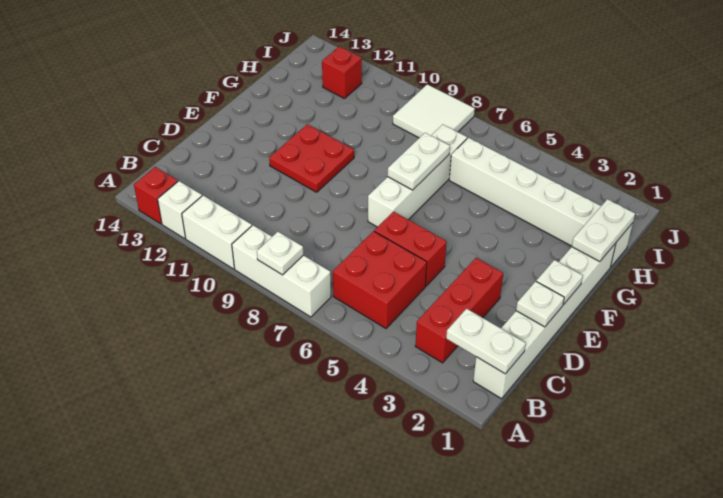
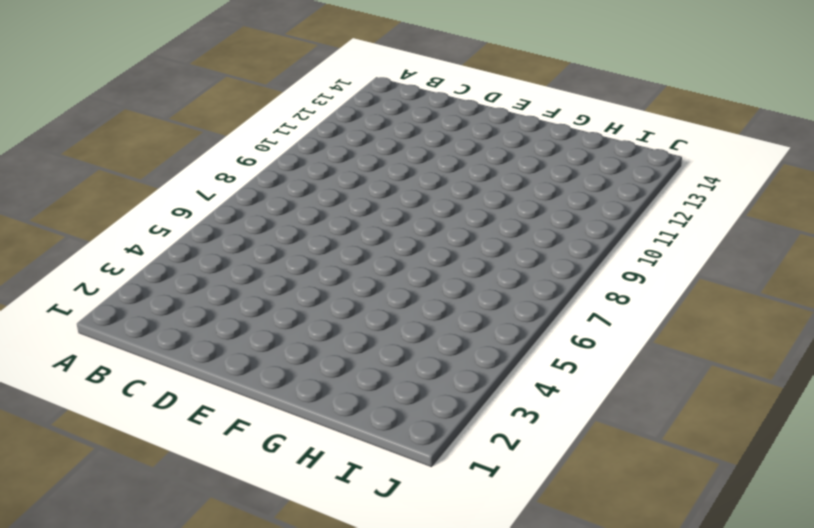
none -> white 1x3 brick [232,225,331,317]
none -> white 1x2 brick [182,196,252,269]
none -> white 1x1 brick [158,181,202,239]

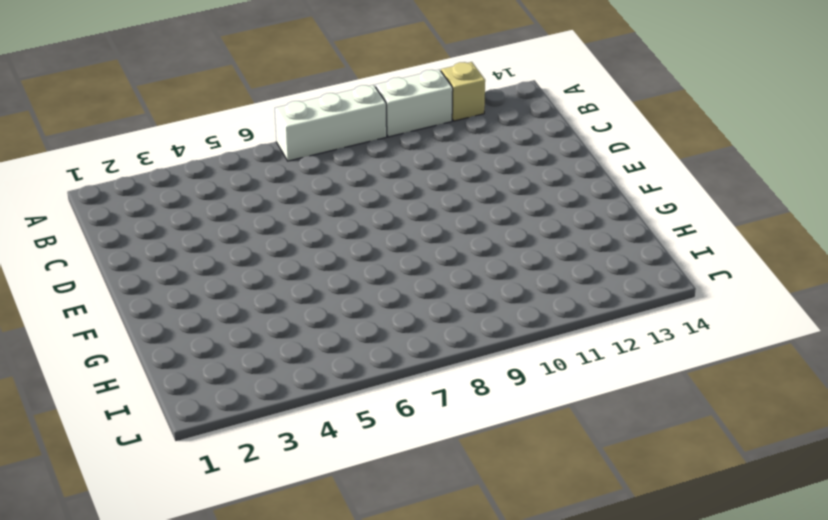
tan 1x1 brick [441,62,485,121] -> white 1x1 brick [158,181,202,239]
none -> red 1x1 brick [134,167,178,224]
none -> white 1x6 brick [473,243,616,399]
none -> red 1x3 brick [415,258,503,363]

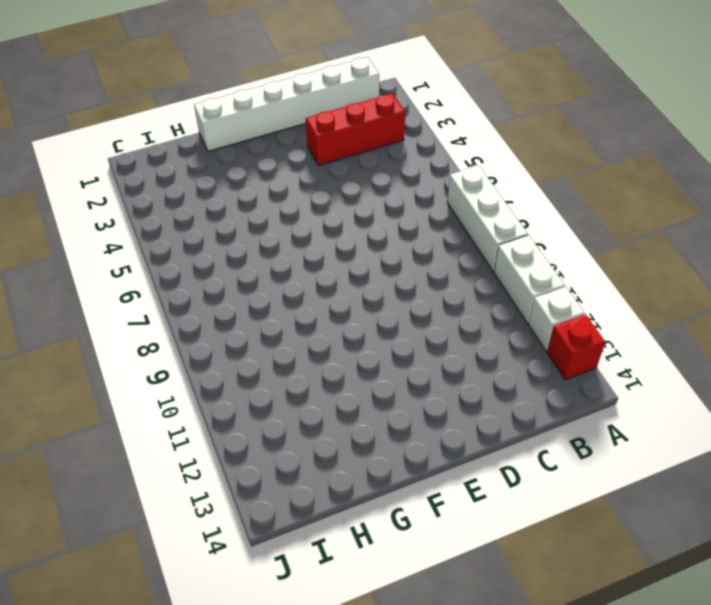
none -> red 2x2 brick [333,231,427,328]
none -> red 1x2 brick [374,212,447,286]
none -> white 1x4 brick [368,124,467,227]

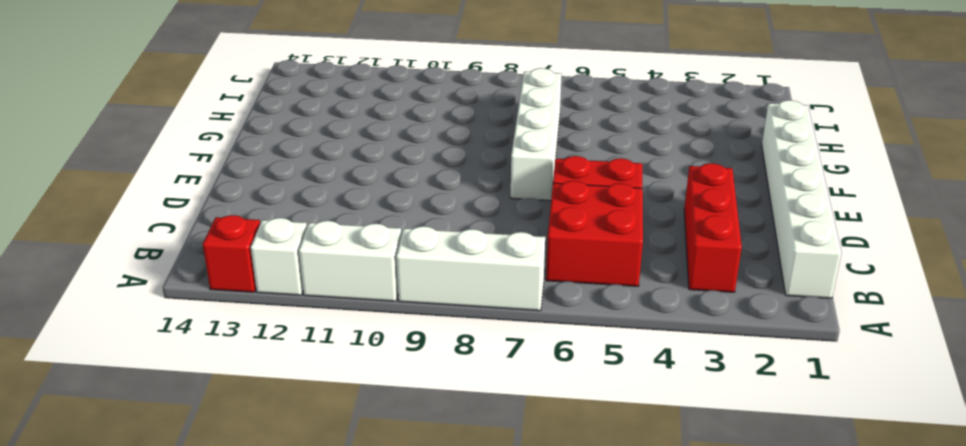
none -> red 2x2 plate [269,124,354,192]
none -> white 1x6 brick [449,138,633,267]
none -> white 2x2 tile [393,84,475,138]

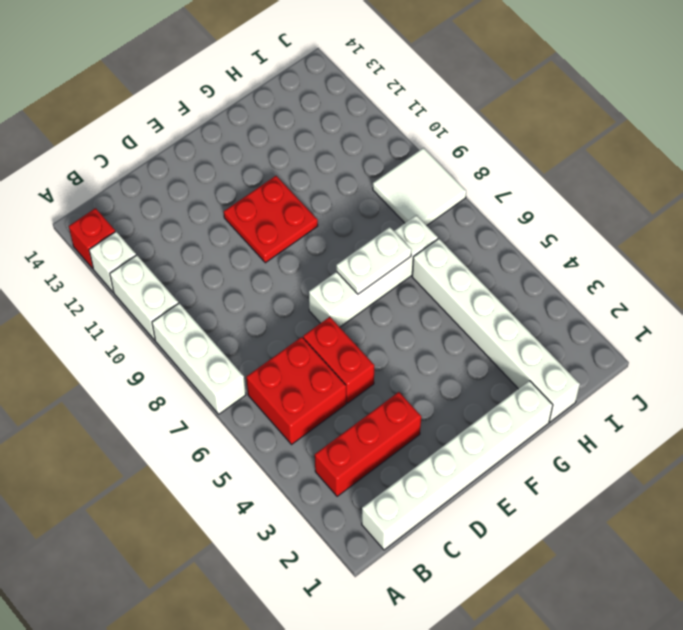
none -> red 1x1 brick [322,46,362,99]
none -> white 1x1 plate [257,232,303,275]
none -> white 1x2 plate [446,309,526,374]

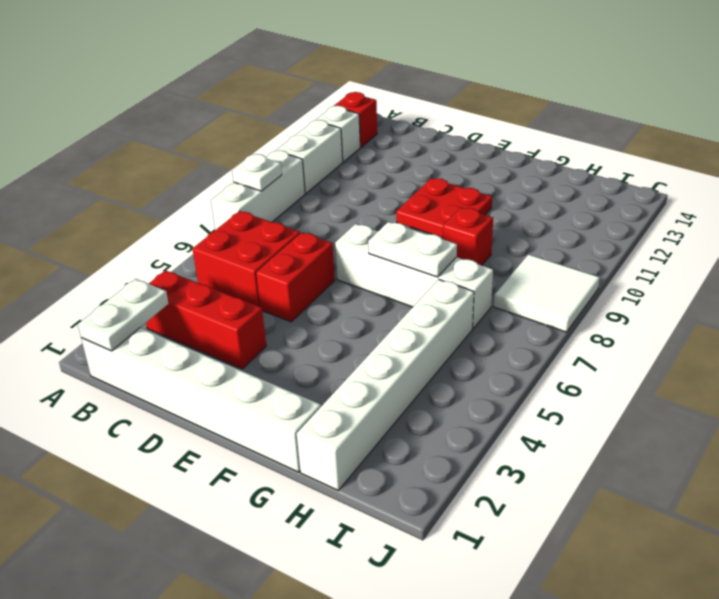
red 1x1 brick [443,208,493,265] -> red 1x1 brick moved to [322,46,362,99]
none -> white 1x1 plate [516,281,564,327]
none -> white 1x1 plate [536,260,583,305]
none -> white 1x2 plate [572,199,635,262]

